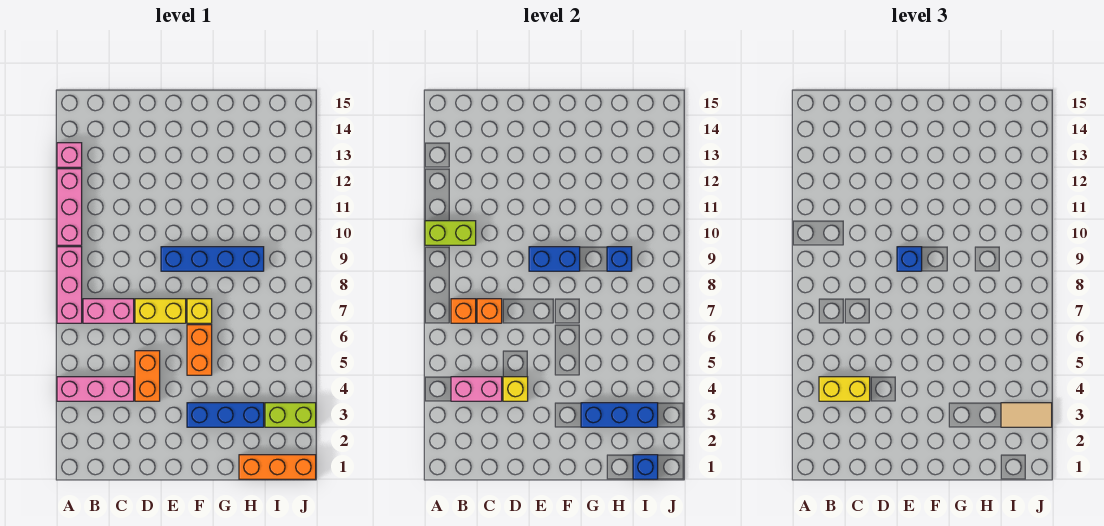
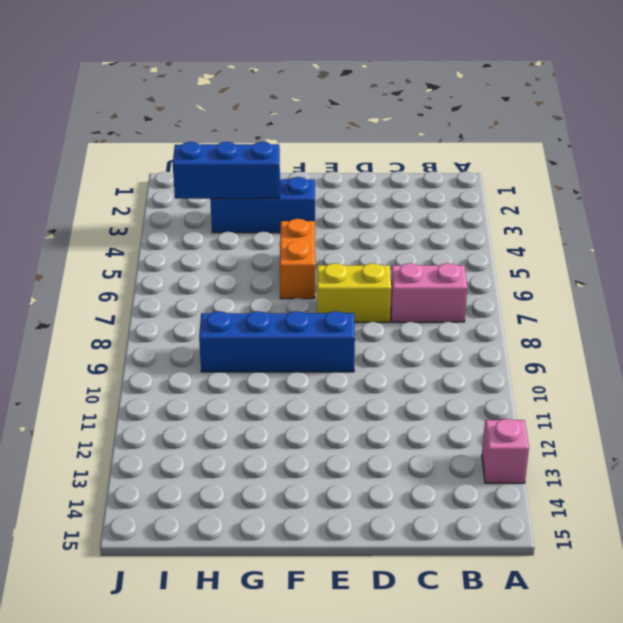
none -> pink 1x3 brick [57,377,134,401]
none -> pink 1x3 brick [57,247,82,323]
none -> pink 1x3 brick [57,169,82,245]

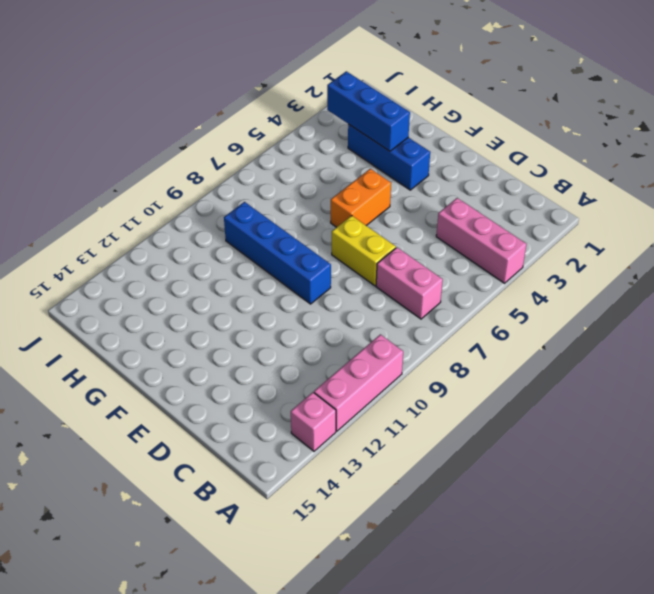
none -> pink 1x3 brick [57,247,82,323]
none -> orange 1x2 brick [135,351,160,401]
none -> yellow 1x1 brick [187,299,212,323]

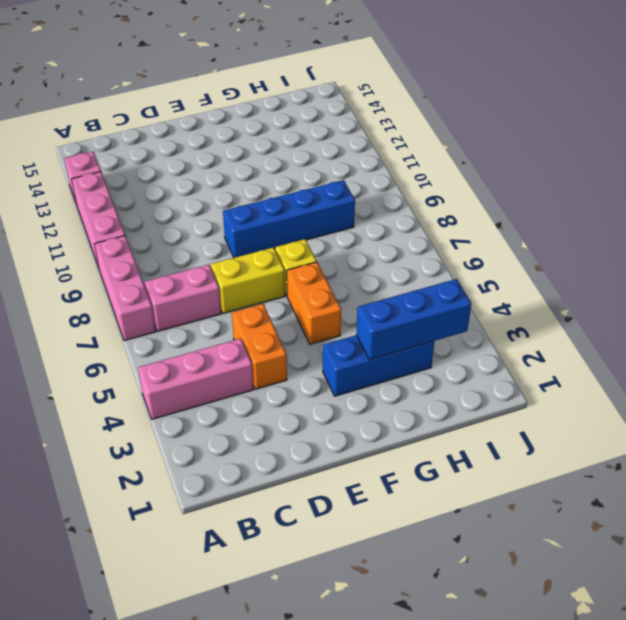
none -> orange 1x3 brick [239,455,316,479]
none -> lime 1x2 brick [265,403,316,427]
none -> lime 1x2 brick [425,221,476,245]

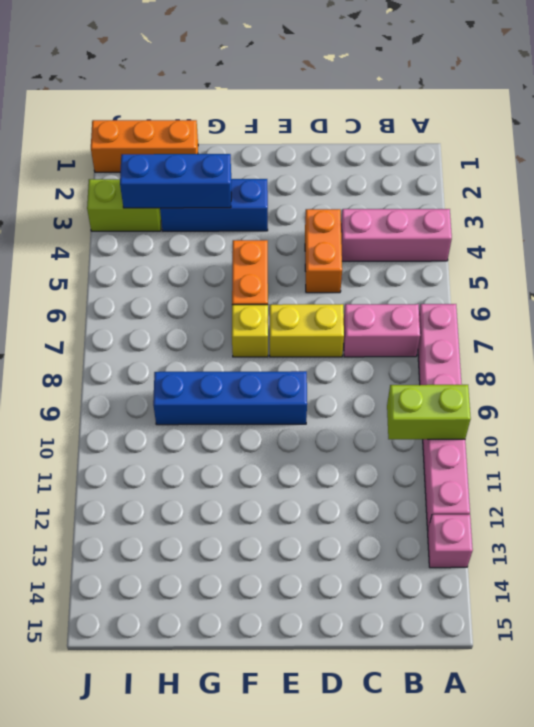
none -> pink 1x2 brick [451,377,502,401]
none -> orange 1x1 brick [451,299,476,323]
none -> orange 1x1 brick [477,299,502,323]

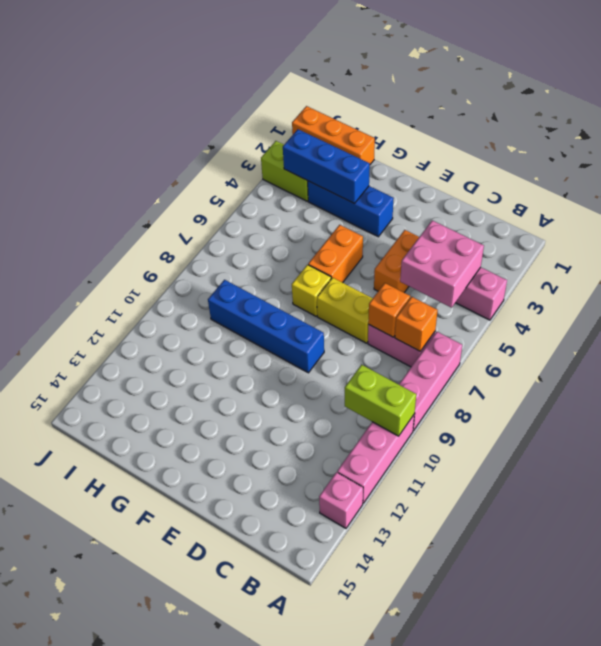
pink 2x2 brick [400,220,484,308] -> pink 1x2 brick [451,377,502,401]
none -> yellow 1x1 brick [503,377,528,401]
none -> blue 1x2 brick [529,247,580,271]
none -> blue 1x1 brick [607,247,632,271]

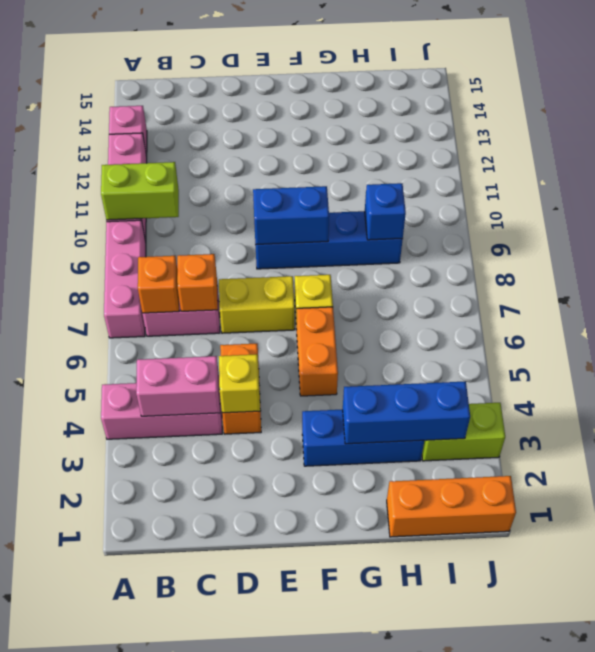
none -> blue 1x1 brick [633,455,658,479]
none -> yellow 1x2 brick [819,377,870,401]
none -> blue 1x1 brick [897,247,922,271]

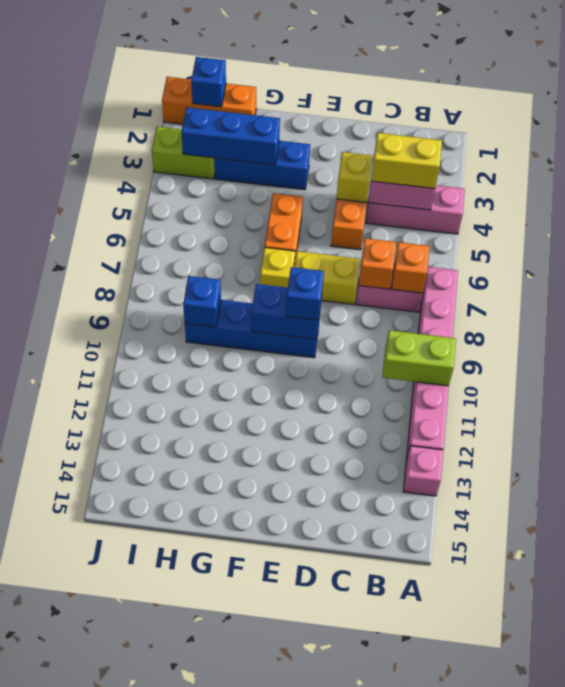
none -> tan 1x2 tile [1001,403,1052,427]

